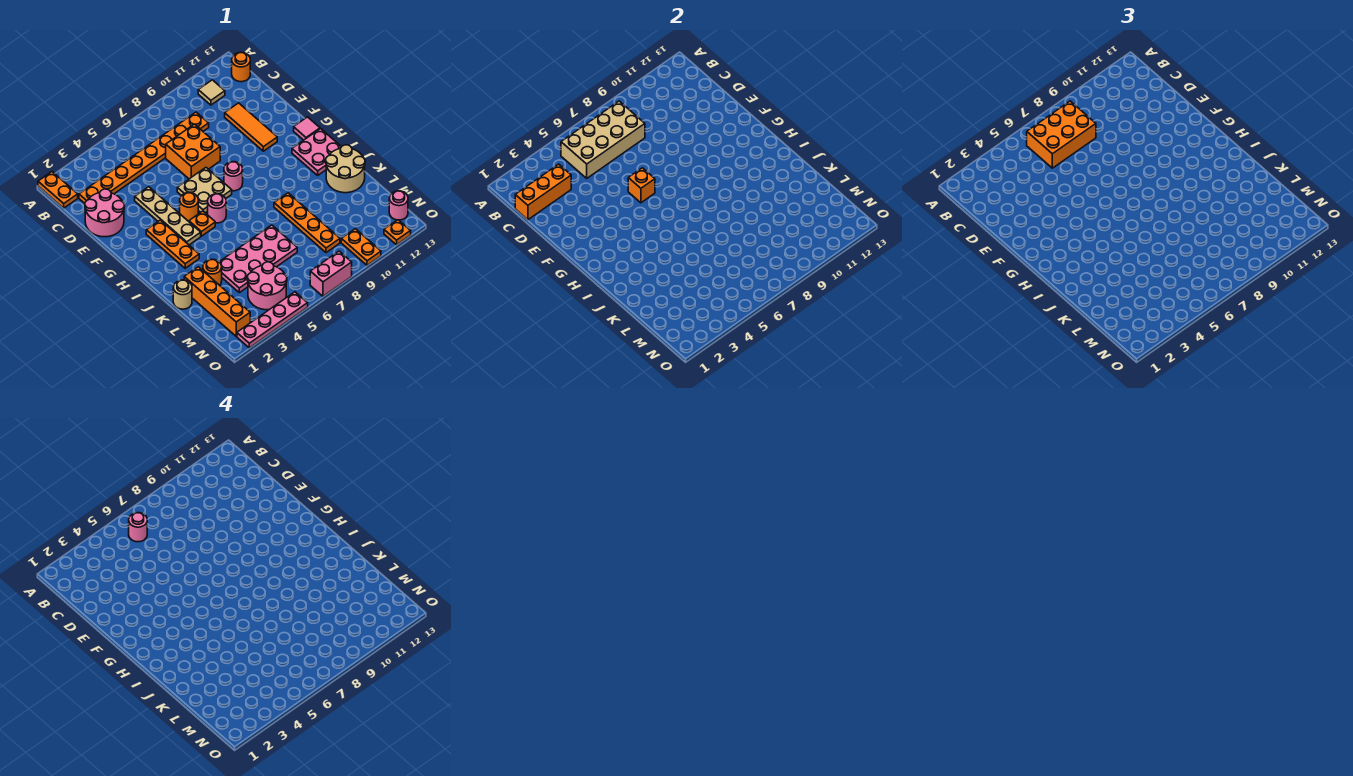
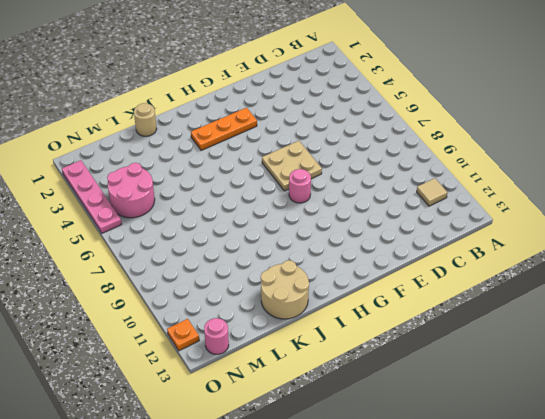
none -> orange 1x2 plate [38,172,78,208]
none -> orange 1x1 round brick [232,52,250,82]
none -> orange 1x8 plate [79,112,209,203]
none -> pink 2x2 round brick [85,189,124,237]

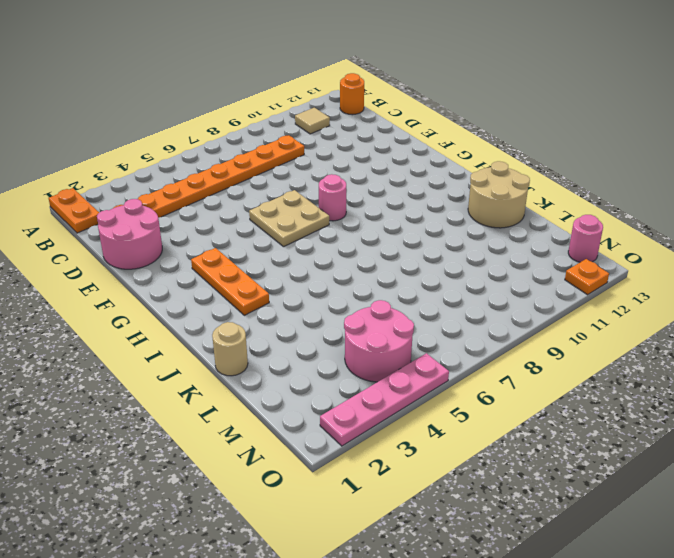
none -> orange 2x2 brick [166,124,220,179]
none -> orange 1x3 tile [225,103,277,151]
none -> tan 1x4 plate [135,187,201,245]
none -> orange 1x1 round brick [180,193,198,221]

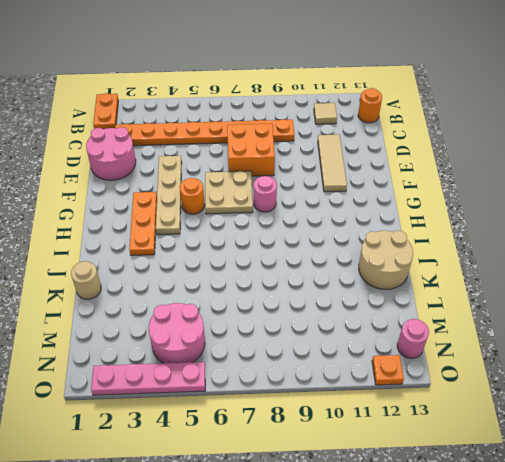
tan 1x3 tile [318,134,347,192] -> orange 1x3 tile [225,103,277,151]
none -> pink 1x1 tile [294,117,320,140]
none -> orange 1x1 plate [189,211,215,236]
none -> pink 1x1 round brick [208,194,226,223]
none -> pink 2x2 plate [292,129,341,175]

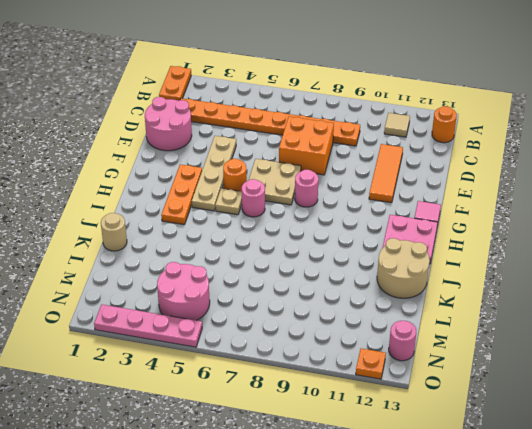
tan 1x1 plate [215,188,242,215] -> orange 1x1 plate [189,211,215,236]
none -> orange 1x4 plate [274,193,340,253]
none -> orange 1x4 brick [184,267,250,336]
none -> orange 1x1 round brick [203,259,222,285]
none -> pink 2x4 plate [220,225,297,293]

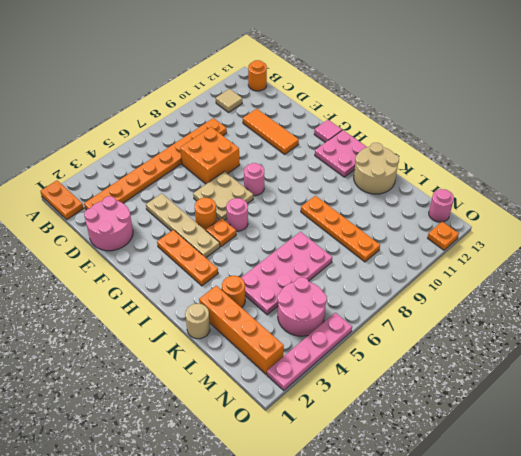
none -> orange 1x2 plate [341,229,381,265]
none -> pink 1x2 brick [310,251,352,296]
none -> tan 2x4 brick [561,101,645,178]
none -> orange 1x3 brick [515,164,571,220]

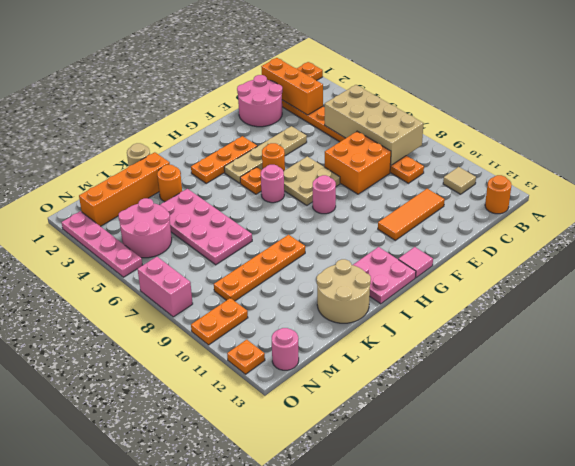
none -> orange 1x1 brick [628,168,655,203]
none -> orange 2x3 brick [1027,101,1096,168]
none -> pink 1x1 round brick [129,513,147,542]

